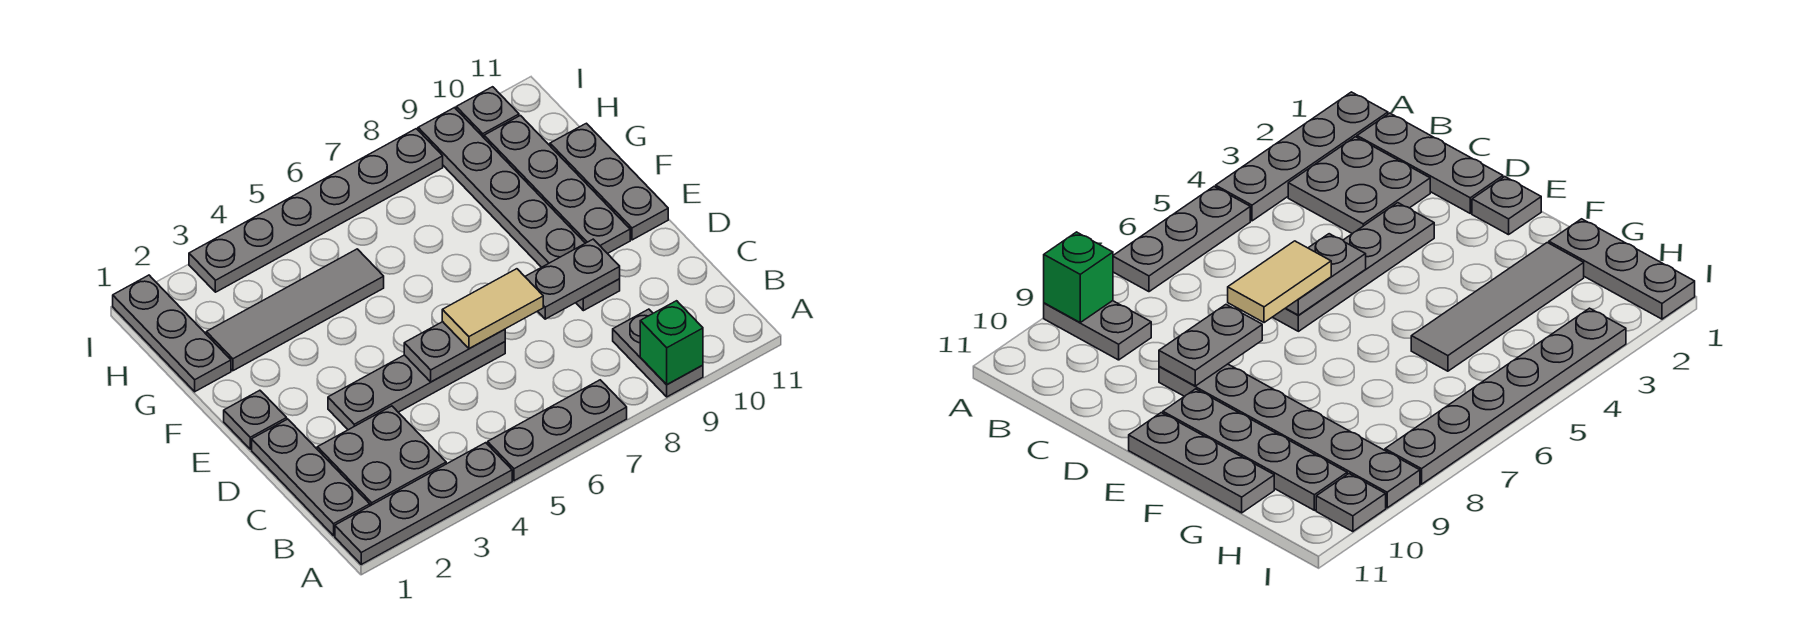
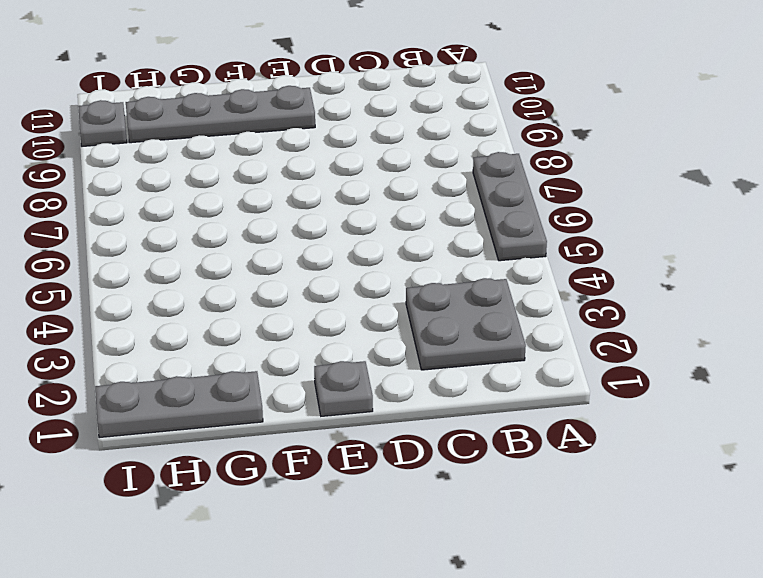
none -> grey 1x4 plate [335,443,512,564]
none -> grey 1x2 plate [613,309,703,397]
none -> grey 1x3 plate [252,419,370,536]

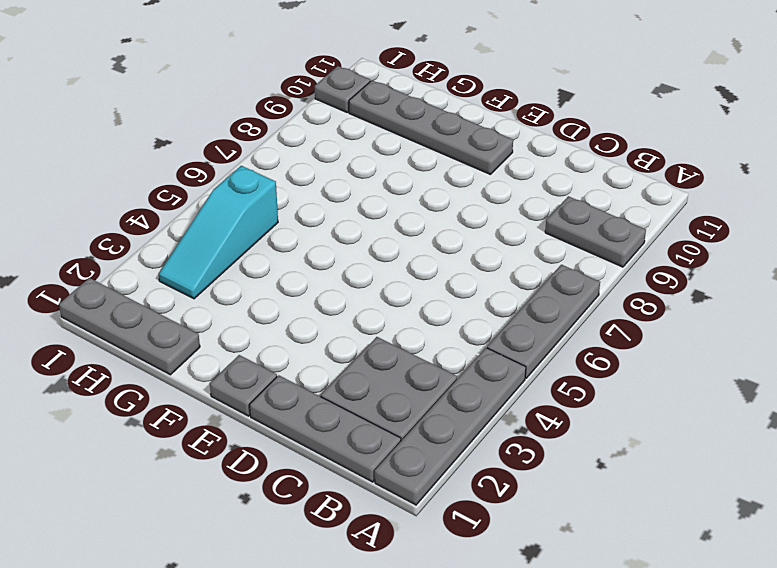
cyan 1x3 slope [159,166,278,299] -> none
none -> grey 1x4 plate [328,342,505,430]
none -> grey 1x6 plate [418,108,620,311]
none -> grey 1x3 plate [550,123,668,240]

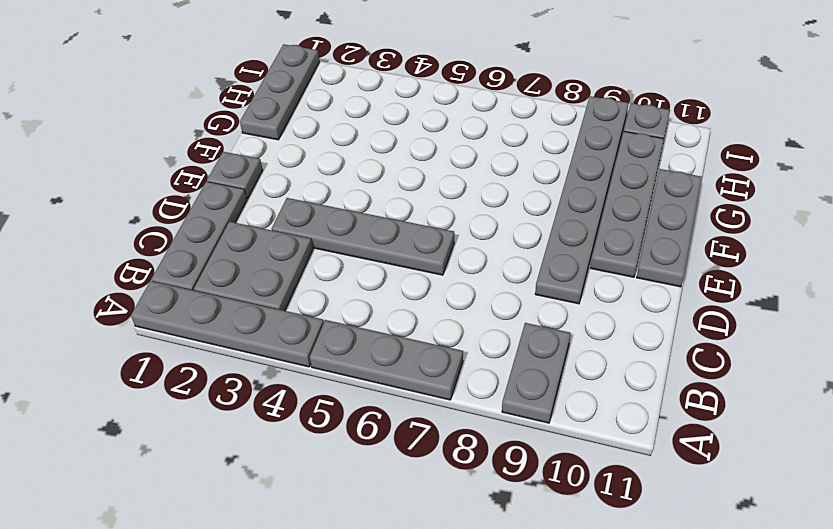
none -> grey 1x4 tile [206,249,384,371]
none -> grey 1x6 plate [189,129,443,292]
none -> green 1x1 brick [640,301,703,385]

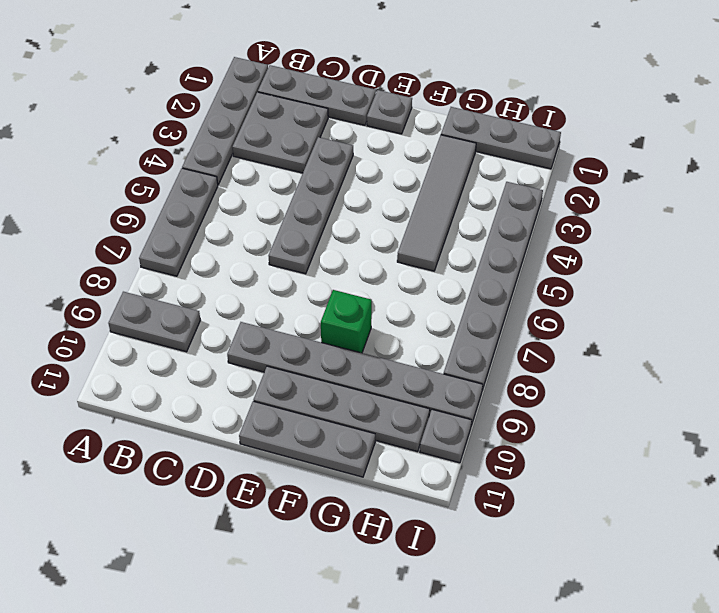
green 1x1 brick [321,290,372,353] -> green 1x1 brick moved to [640,301,703,385]
none -> grey 1x2 plate [404,322,505,382]
none -> grey 1x2 plate [525,239,620,319]
none -> tan 1x2 tile [442,269,543,348]

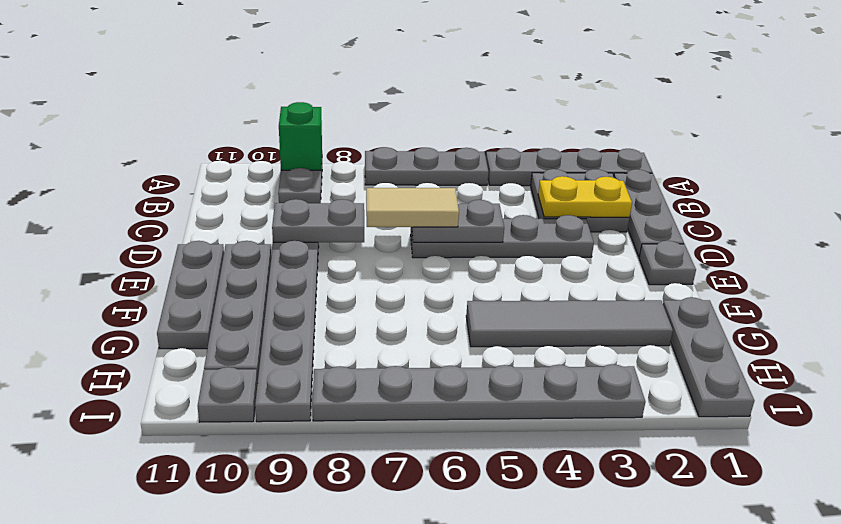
yellow 1x2 plate [538,176,632,217] -> none

